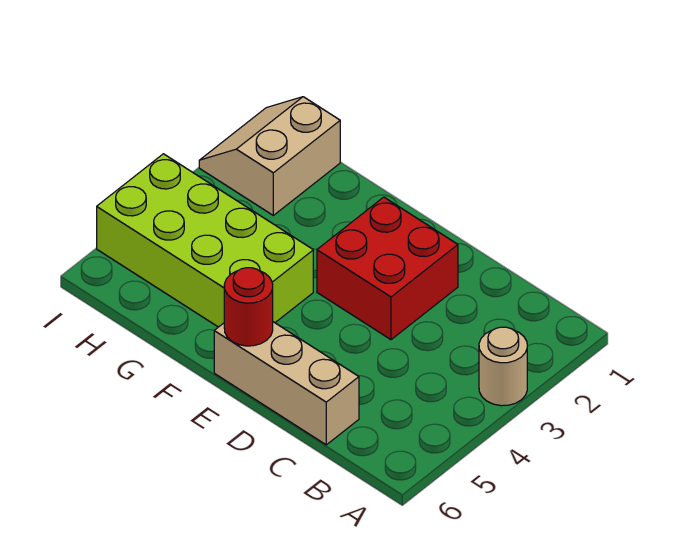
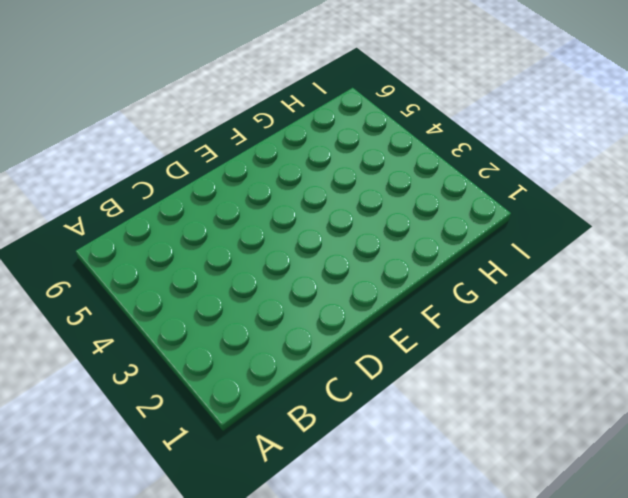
none -> tan 1x1 round brick [479,327,527,406]
none -> tan 1x3 brick [214,322,359,445]

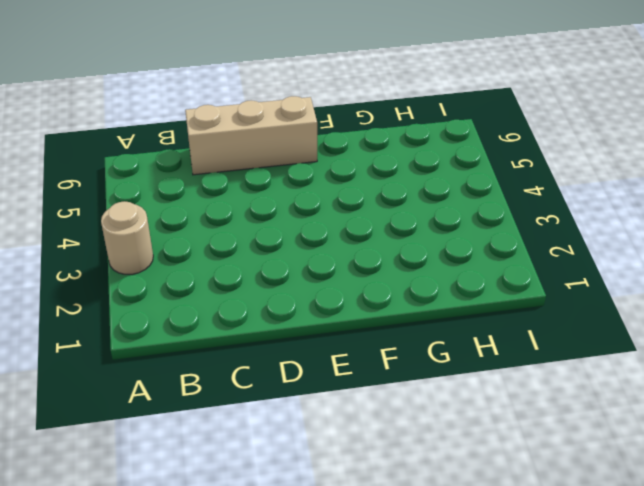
none -> red 2x2 brick [317,197,458,340]
none -> lime 2x4 brick [97,154,313,327]

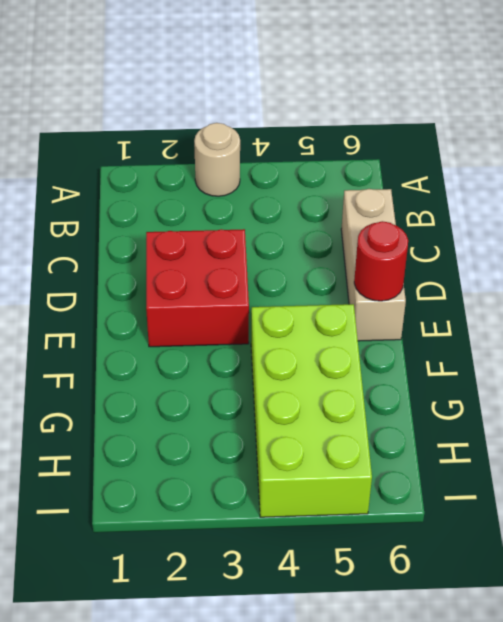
none -> tan 2x2 slope [199,97,340,215]

